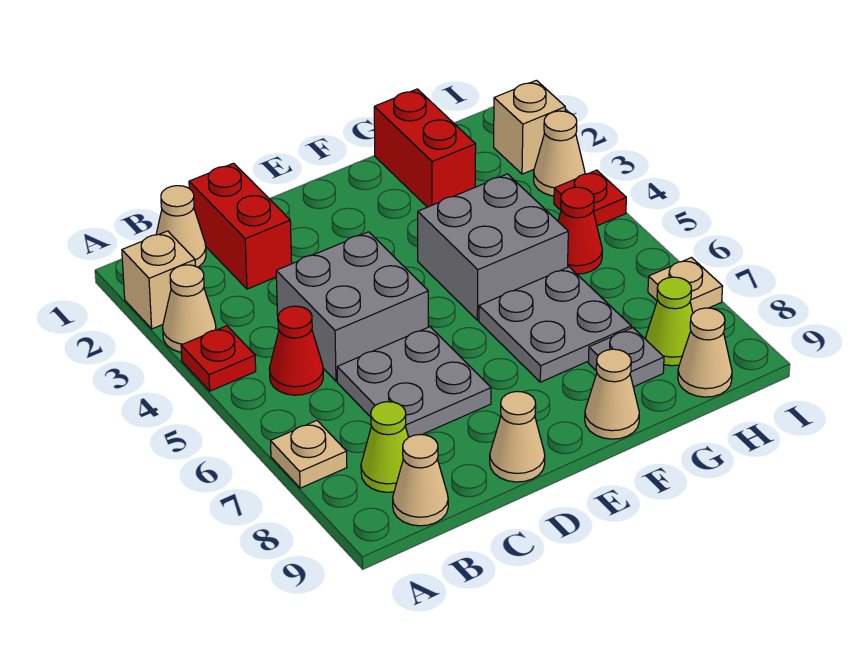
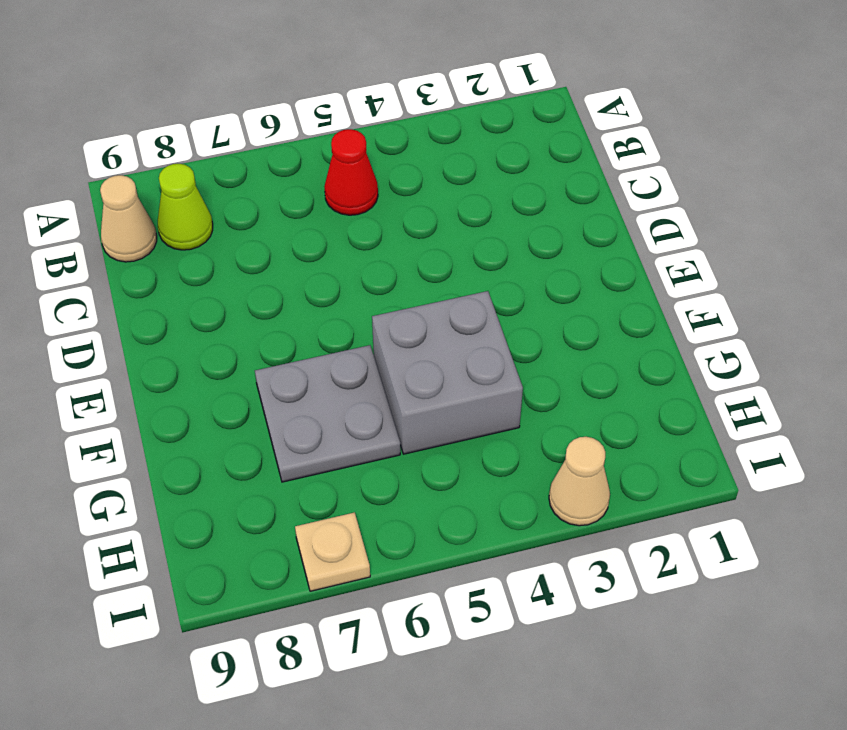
none -> tan 1x1 brick [122,231,195,329]
none -> tan 1x1 cone [163,265,216,352]
none -> red 1x1 plate [181,326,256,391]

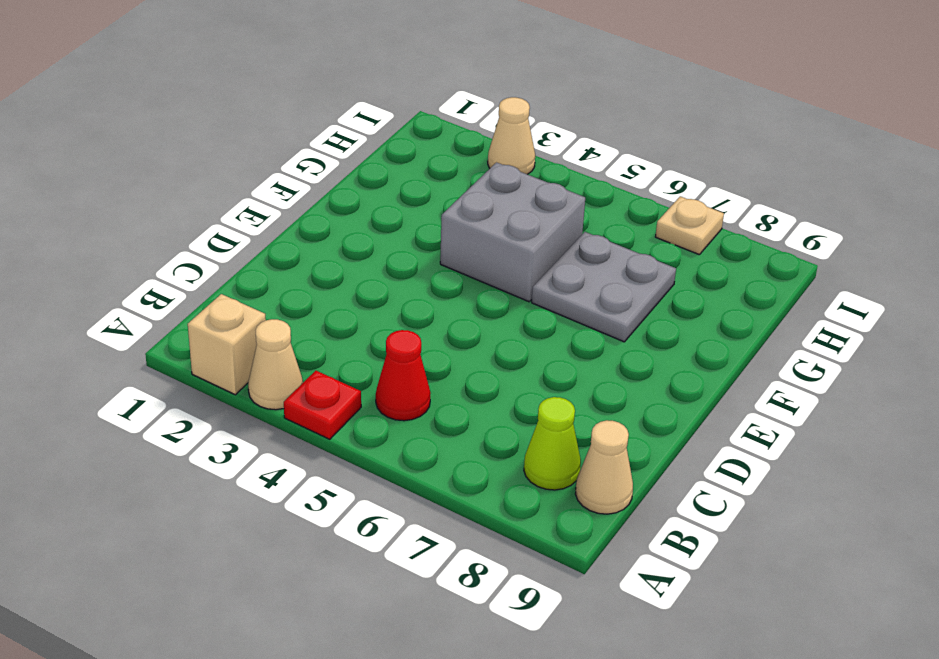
none -> tan 1x1 plate [271,421,347,488]
none -> tan 1x1 cone [156,186,206,267]
none -> red 1x2 brick [189,163,292,289]

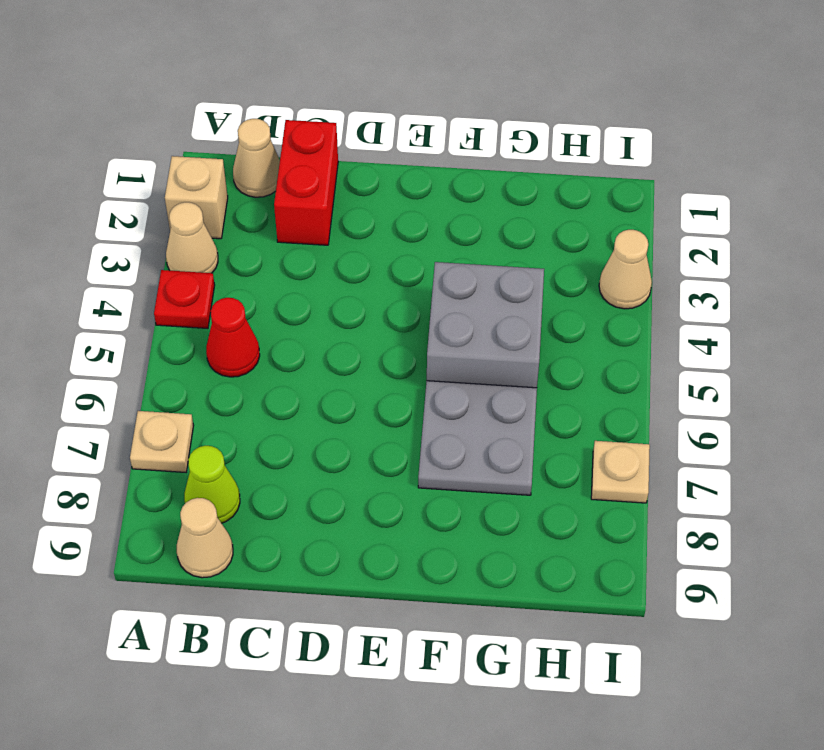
none -> grey 2x2 brick [276,232,428,381]
none -> grey 2x2 plate [337,327,491,437]
none -> tan 1x1 cone [490,391,545,482]

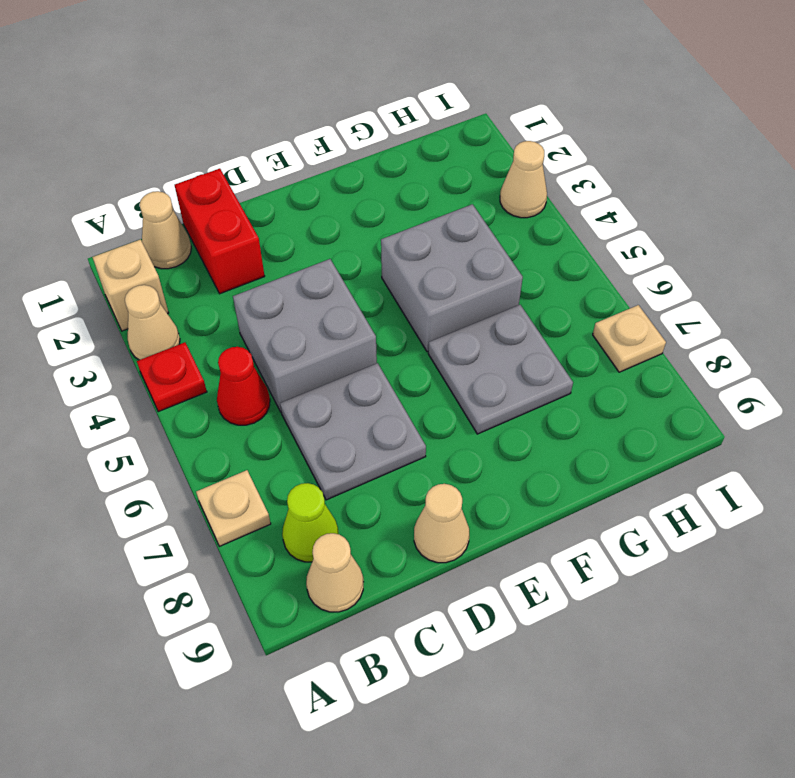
none -> tan 1x1 cone [585,349,639,439]
none -> red 1x2 brick [374,89,476,207]
none -> grey 1x1 plate [588,328,664,387]

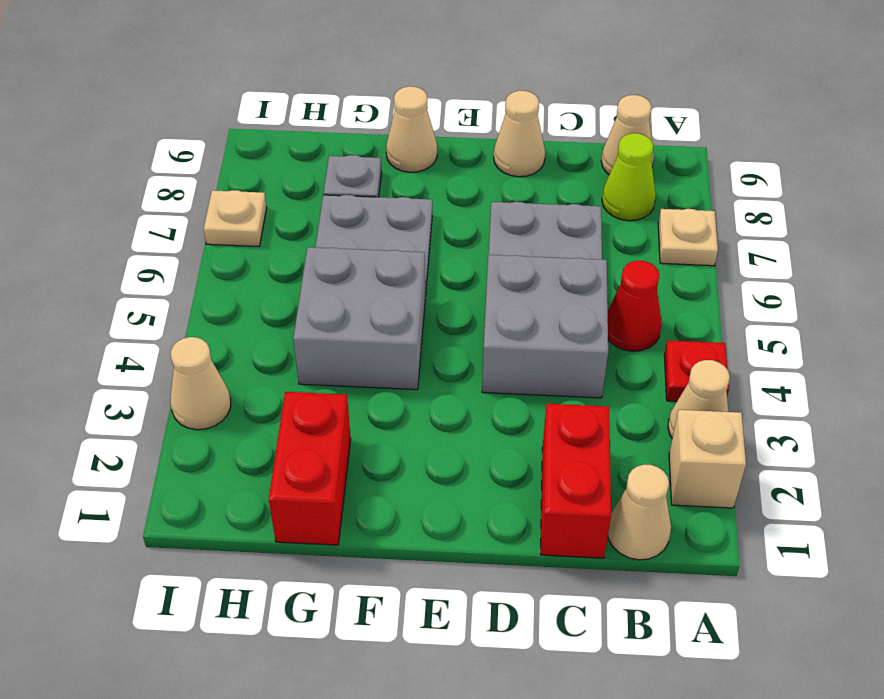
none -> red 1x1 cone [558,187,602,274]
none -> lime 1x1 cone [645,277,693,366]
none -> tan 1x1 cone [678,308,732,397]

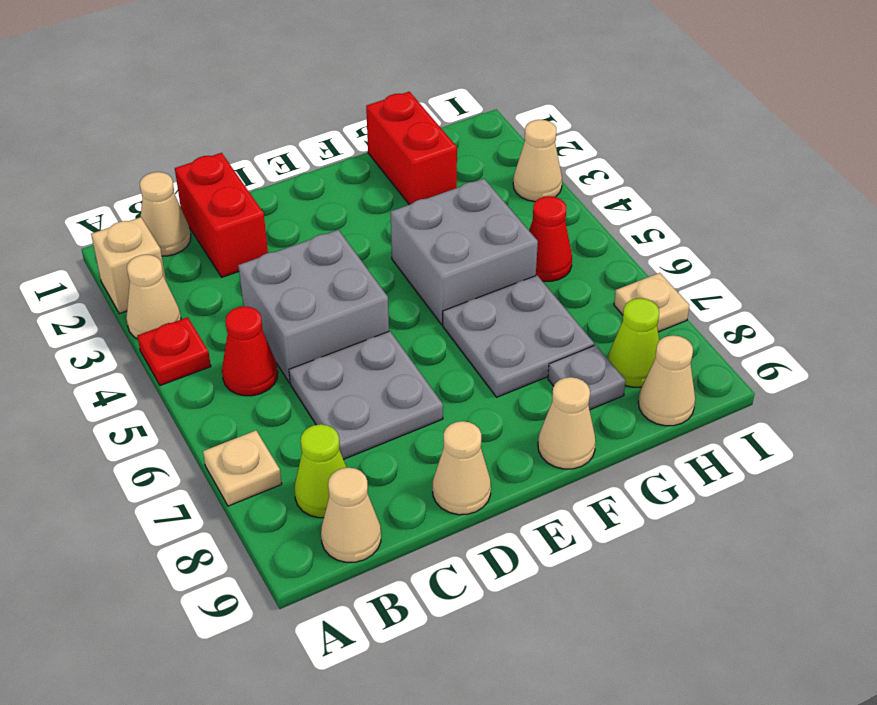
none -> tan 1x1 brick [494,80,565,174]
none -> red 1x1 plate [554,170,626,226]

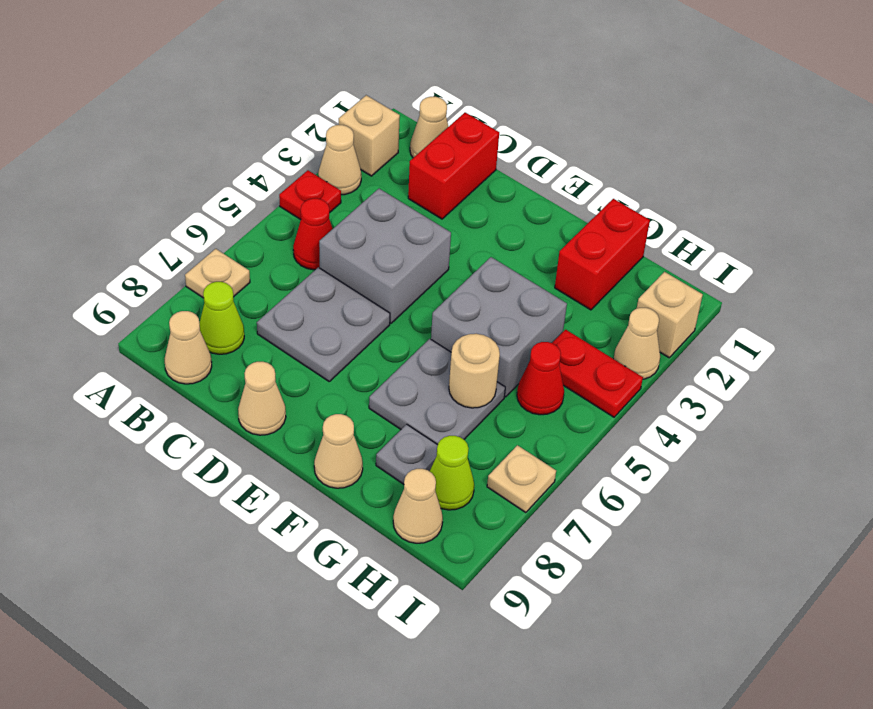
tan 1x1 round brick [449,334,500,408] -> none
red 1x2 plate [552,330,643,417] -> red 1x1 plate [554,170,626,226]

